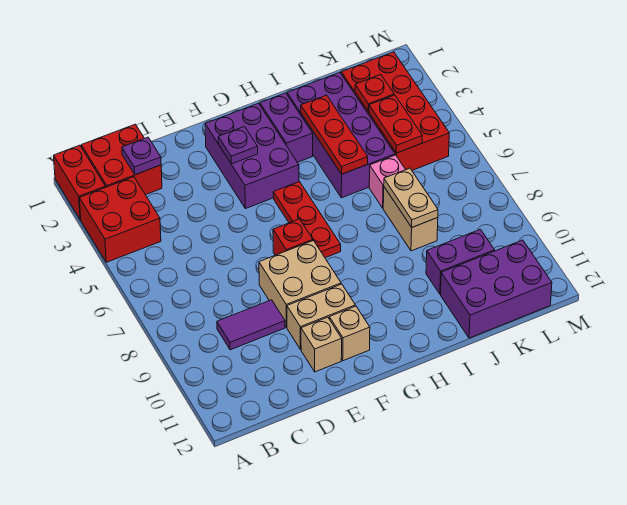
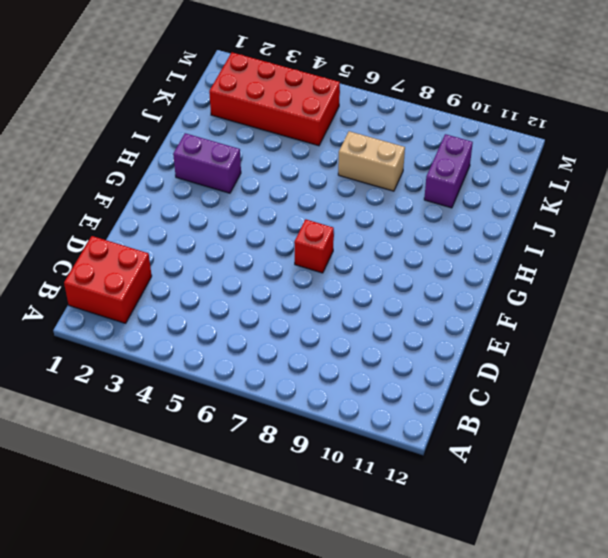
none -> red 1x2 brick [54,145,105,219]
none -> red 2x2 brick [79,177,161,262]
none -> purple 1x2 tile [217,300,285,350]

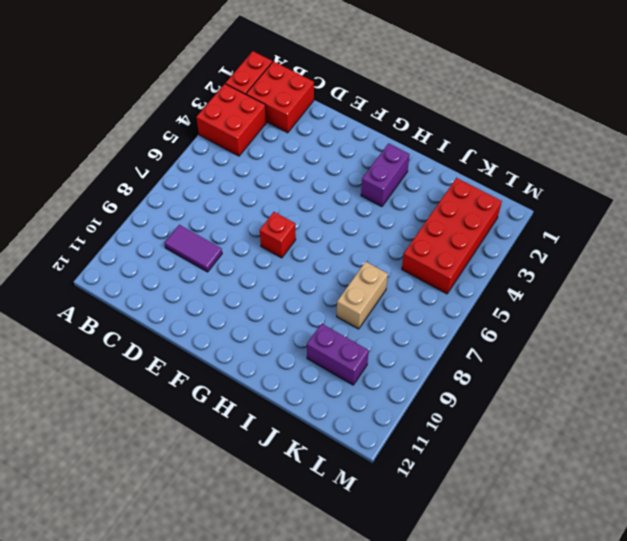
none -> tan 2x2 brick [259,241,341,328]
none -> tan 1x2 brick [287,284,355,349]
none -> tan 1x1 brick [301,317,342,372]

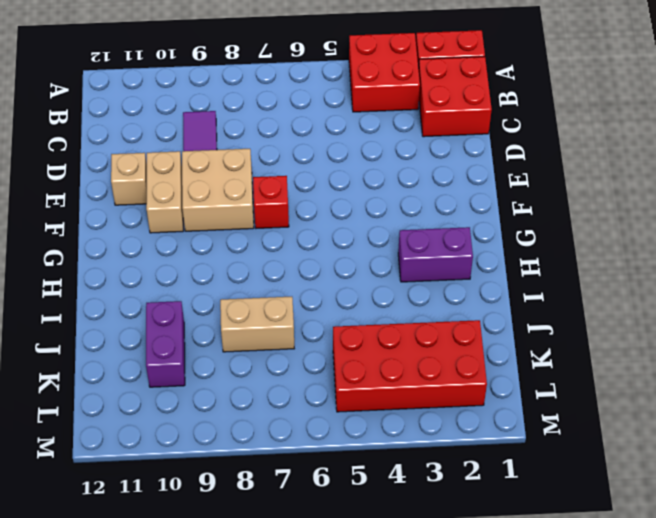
none -> purple 2x3 brick [205,103,299,209]
none -> tan 1x1 brick [329,306,370,361]
none -> red 1x3 plate [273,182,341,258]

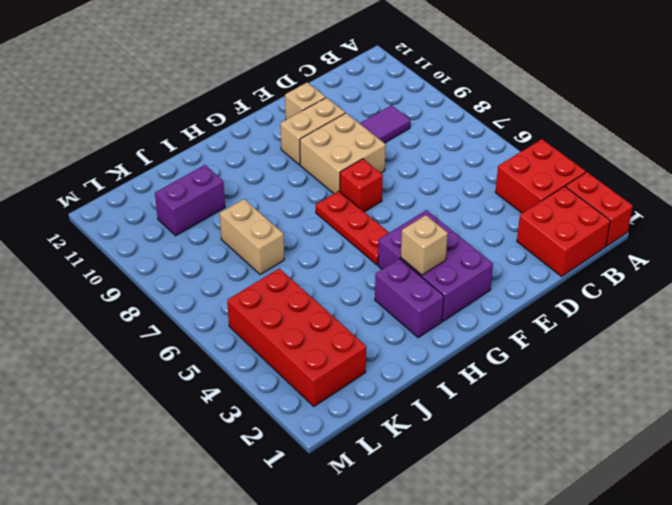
tan 1x1 brick [401,215,448,275] -> tan 1x1 brick moved to [329,306,370,361]
none -> purple 2x4 brick [287,72,395,198]
none -> pink 1x1 brick [369,155,406,208]
none -> purple 2x3 brick [441,240,552,338]

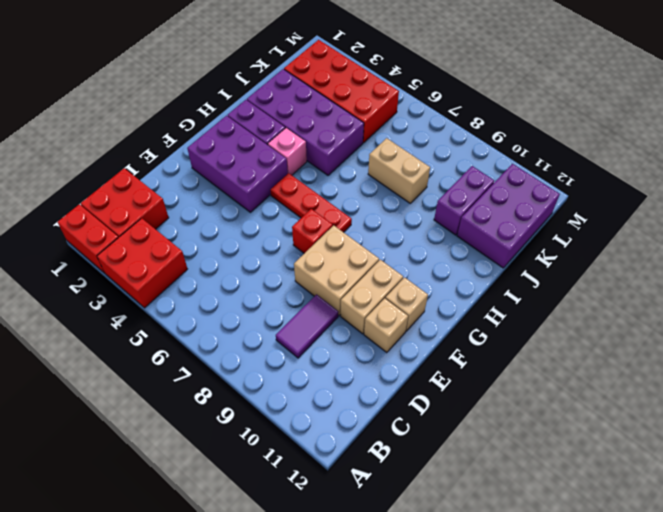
pink 1x1 brick [268,128,307,175] -> pink 1x1 brick moved to [369,155,406,208]
none -> purple 1x1 plate [122,137,161,175]
none -> purple 1x1 plate [218,127,258,164]
none -> red 1x3 plate [301,95,368,174]

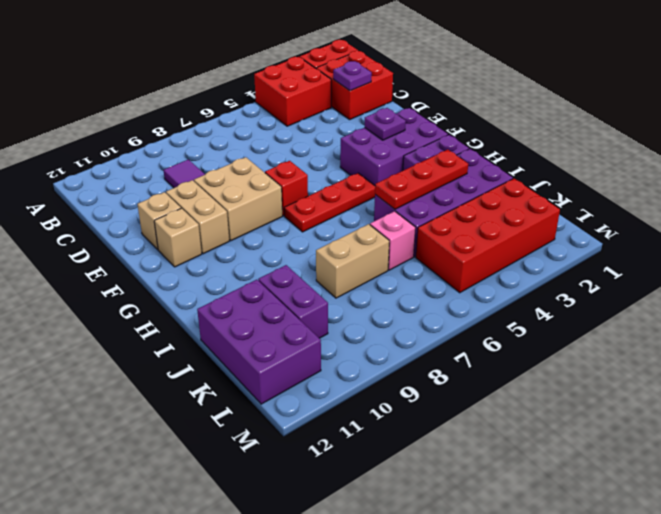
none -> tan 1x2 plate [384,168,438,227]
none -> red 1x1 plate [355,75,394,111]
none -> red 1x2 plate [369,95,422,153]

